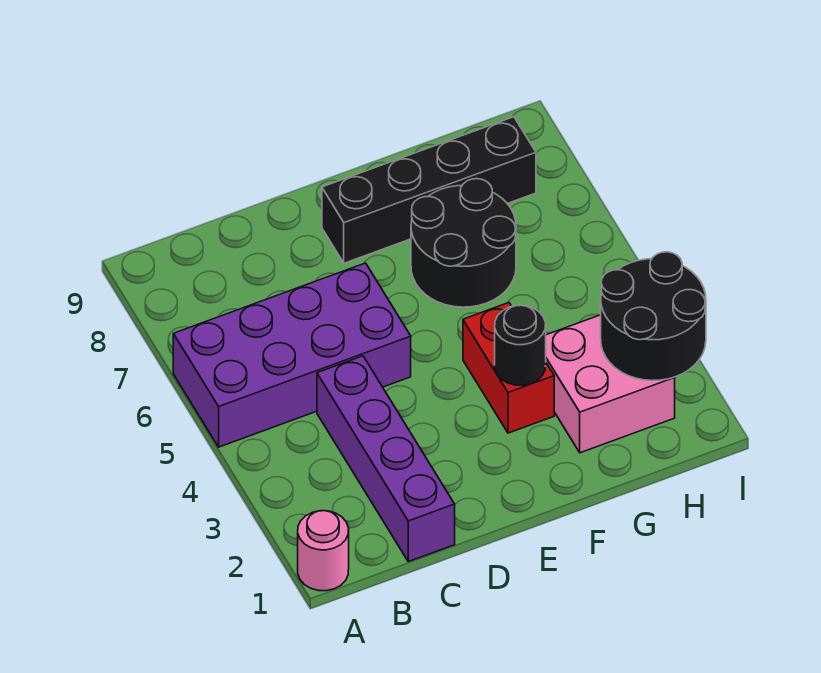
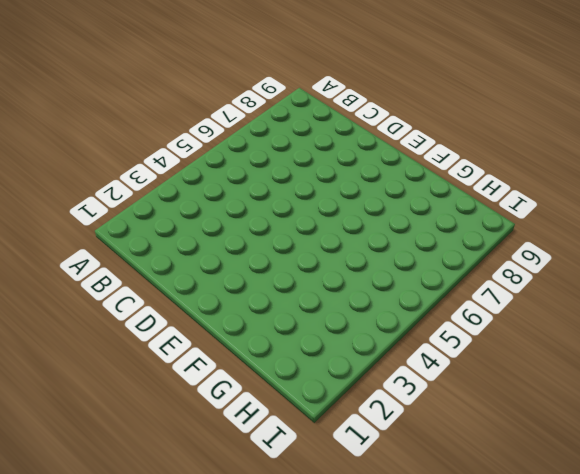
none -> pink 1x1 round brick [298,511,349,591]
none -> purple 2x4 brick [173,263,411,447]

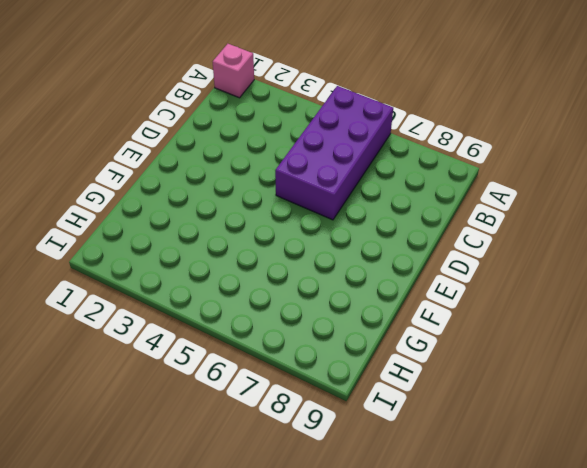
pink 1x1 brick [213,44,254,98] -> pink 1x1 round brick [298,511,349,591]
none -> purple 1x4 brick [317,356,455,562]
none -> black 1x4 brick [322,117,536,263]

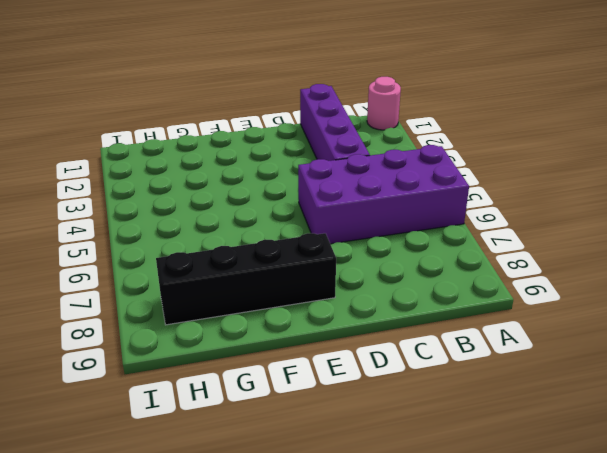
none -> red 1x2 brick [463,303,554,433]
none -> black 2x2 round brick [411,179,516,307]

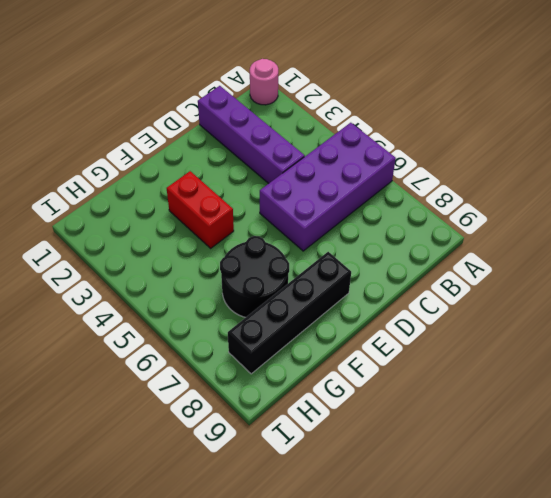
none -> pink 2x2 brick [546,315,675,453]
none -> black 1x1 round brick [495,305,546,385]

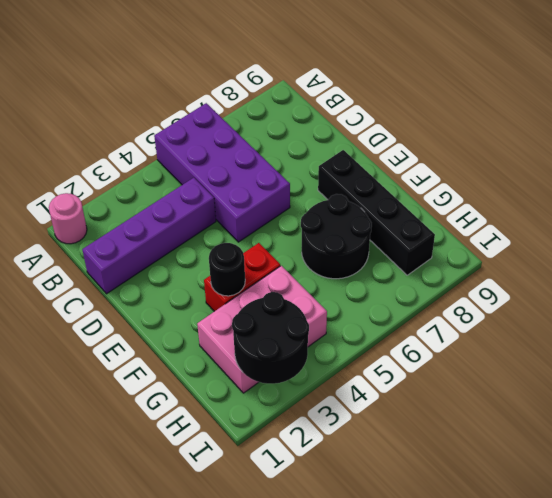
pink 2x3 brick [197,266,327,393] -> pink 2x2 brick [546,315,675,453]

